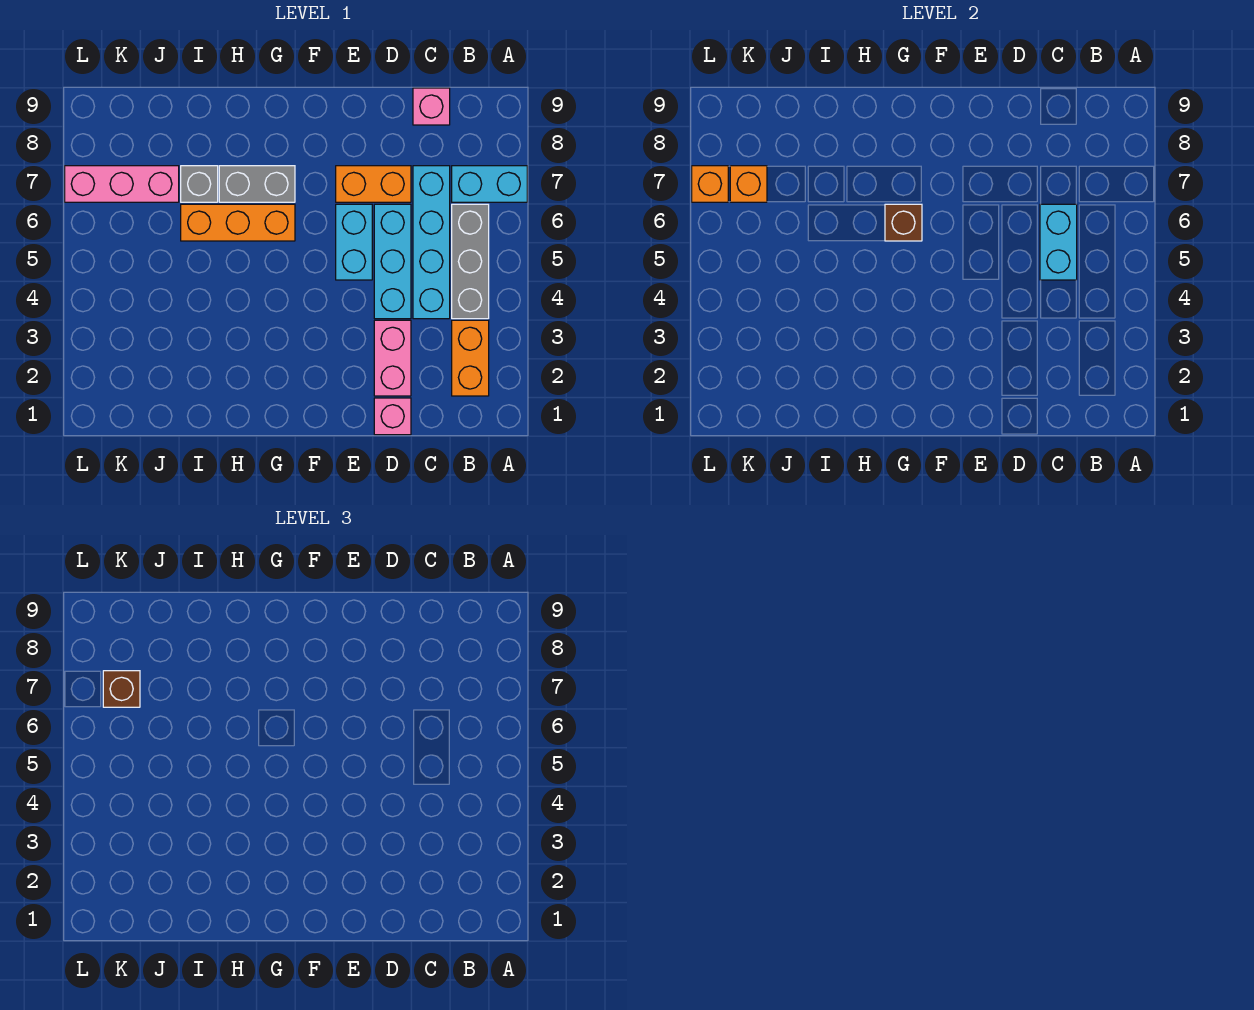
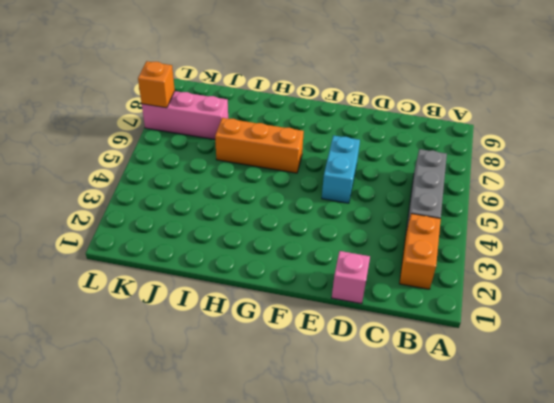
none -> cyan 1x2 brick [452,166,527,202]
none -> cyan 1x4 brick [413,166,450,319]
none -> pink 1x1 brick [413,88,450,125]

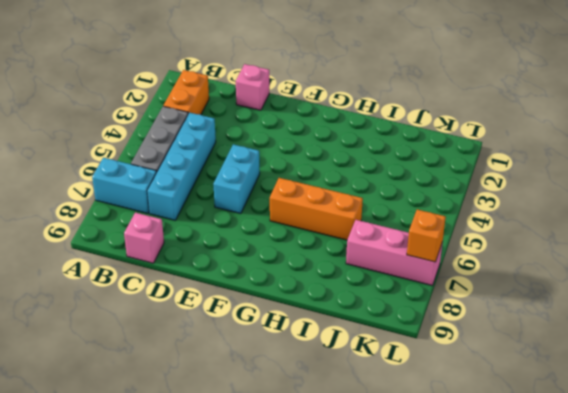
none -> pink 1x2 brick [374,320,411,396]
none -> cyan 1x3 brick [374,204,411,319]
none -> orange 1x2 brick [336,166,411,202]

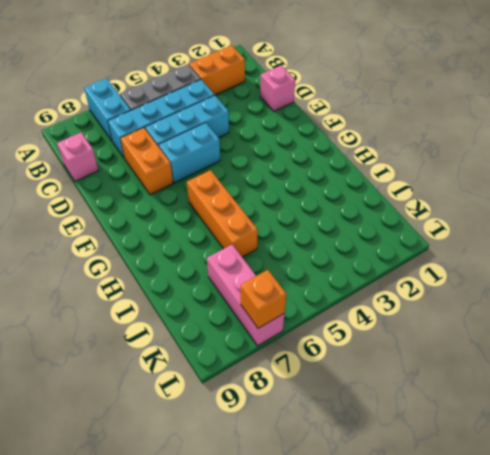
none -> pink 1x2 brick [374,320,411,396]
none -> grey 1x2 brick [219,166,295,202]
none -> grey 1x1 brick [181,166,218,202]

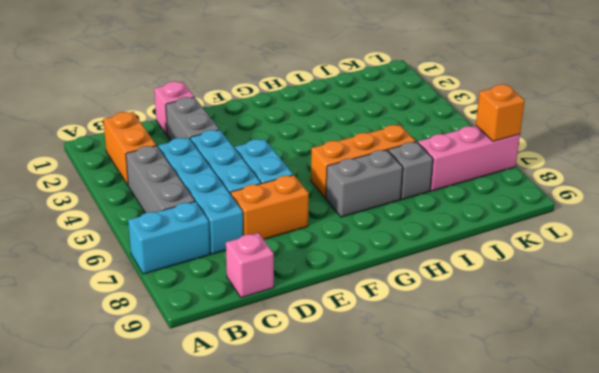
grey 1x2 brick [166,97,219,140] -> pink 1x2 brick [374,320,411,396]
none -> cyan 1x2 brick [1040,204,1077,280]
none -> brown 1x1 brick [885,204,922,241]
none -> orange 1x1 brick [730,166,767,202]

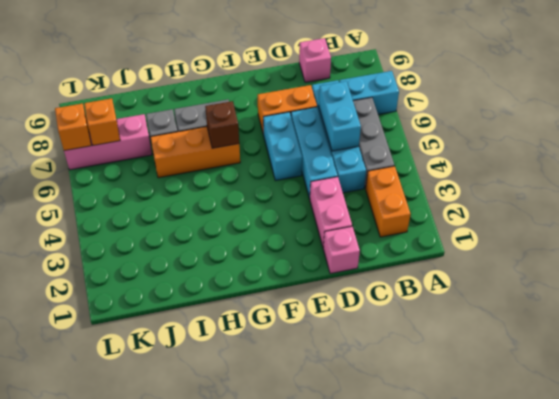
none -> brown 1x1 brick [103,671,140,707]

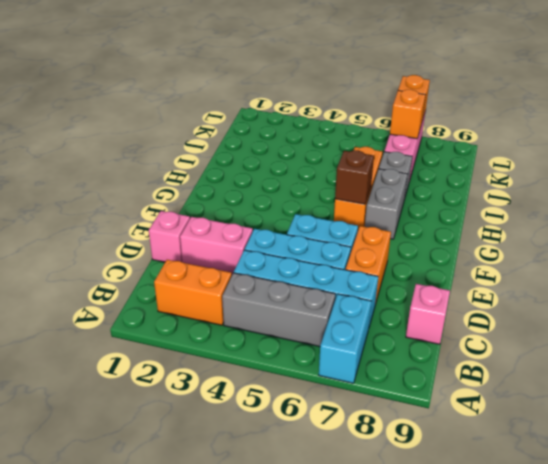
none -> cyan 1x2 brick [1040,204,1077,280]
none -> brown 1x1 brick [103,671,140,707]

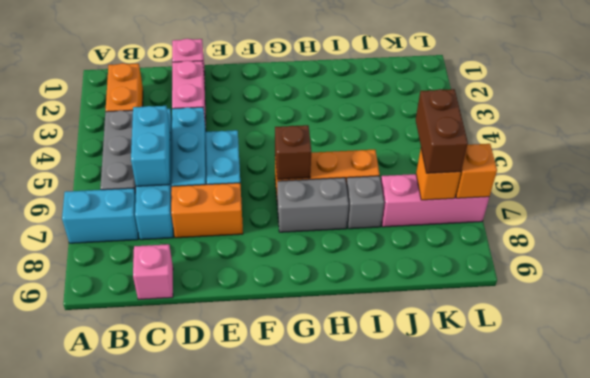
brown 1x2 brick [416,89,468,173] -> brown 1x1 brick [103,671,140,707]

